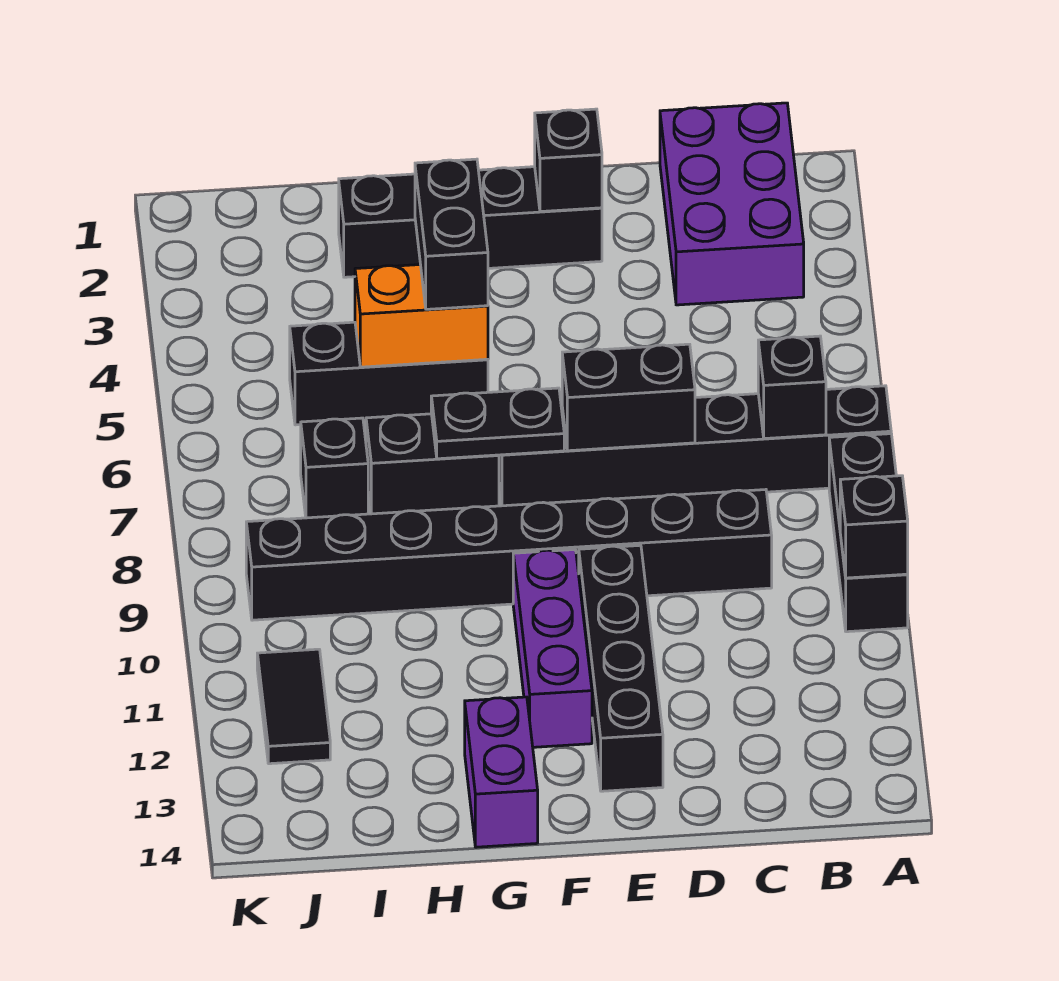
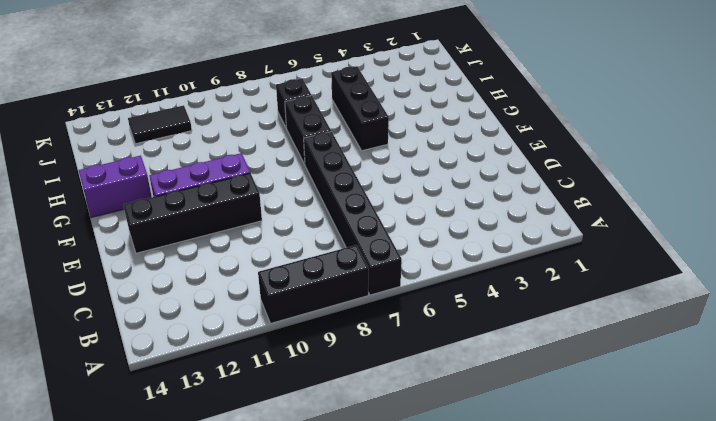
none -> purple 2x3 brick [660,103,804,305]
none -> black 1x8 brick [246,490,772,620]
none -> black 1x4 brick [339,167,602,277]

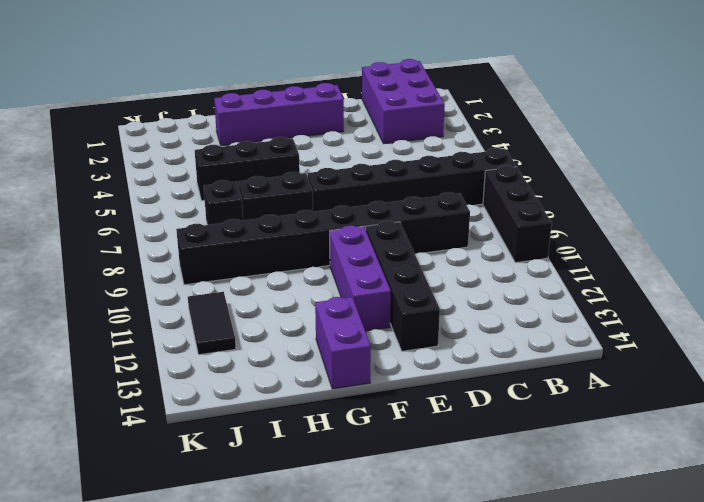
purple 1x4 brick [214,83,344,146] -> black 1x4 brick [339,167,602,277]
none -> black 1x1 brick [840,476,908,578]
none -> black 1x1 brick [758,336,826,439]
none -> black 1x2 brick [562,344,695,451]

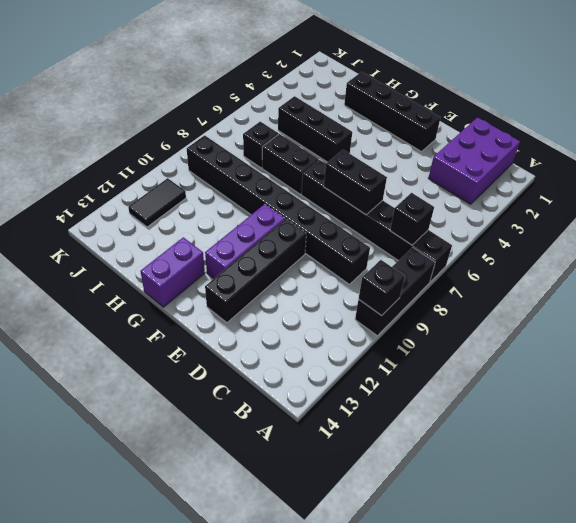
none -> black 1x1 brick [535,109,602,212]
none -> black 1x2 plate [431,388,564,459]
none -> orange 1x2 brick [355,265,488,367]

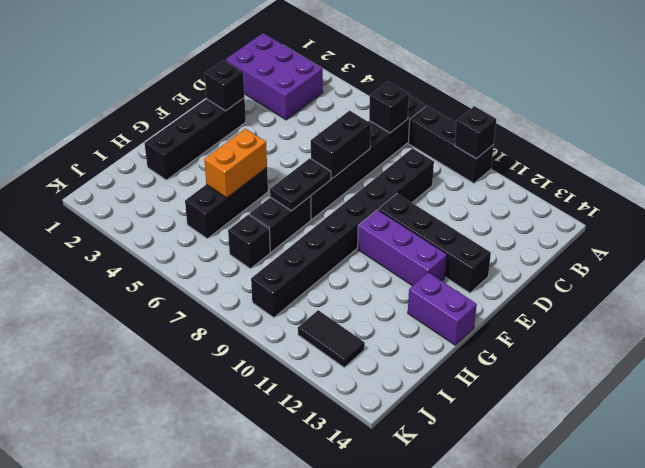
none -> black 1x2 brick [415,159,488,309]

